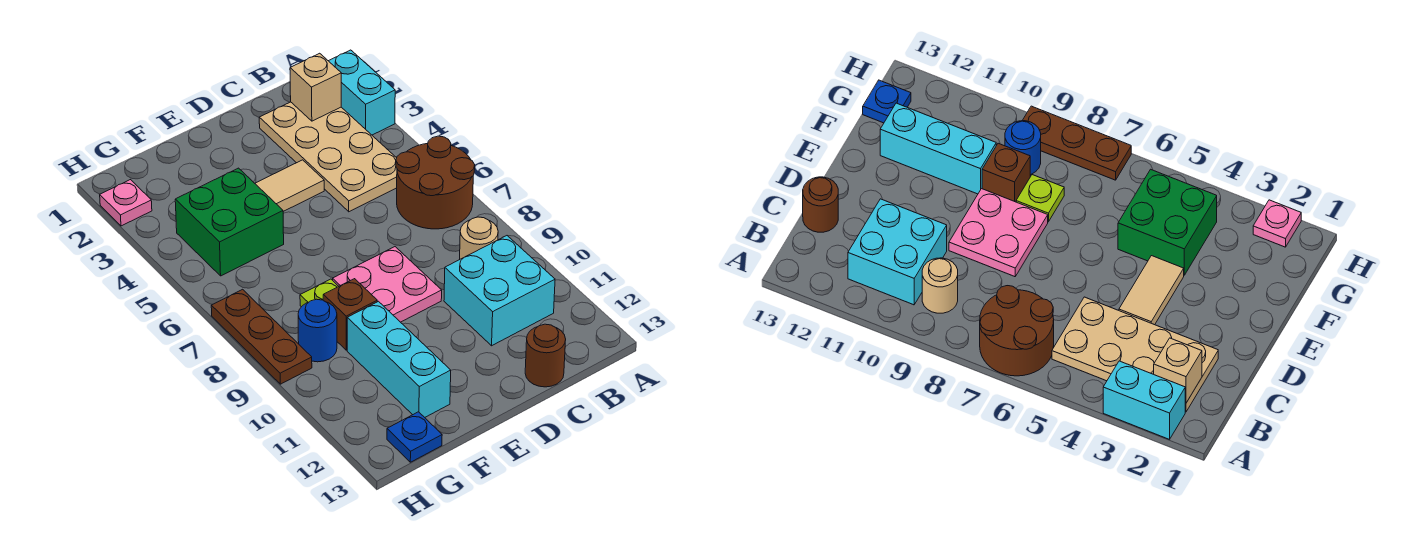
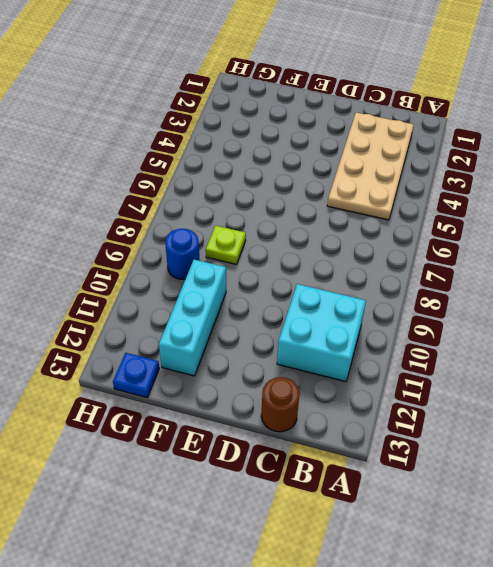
none -> cyan 1x2 brick [329,50,395,135]
none -> brown 2x2 round brick [396,136,475,229]
none -> tan 1x1 round brick [460,217,498,259]

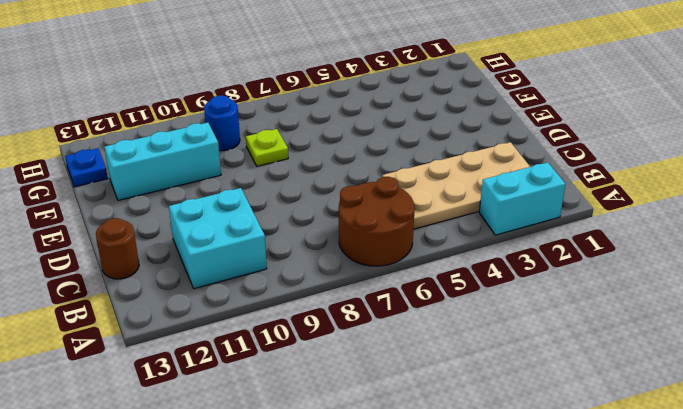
none -> tan 1x1 round brick [460,217,498,259]
none -> tan 1x2 tile [255,160,324,211]
none -> pink 2x2 plate [333,247,442,322]

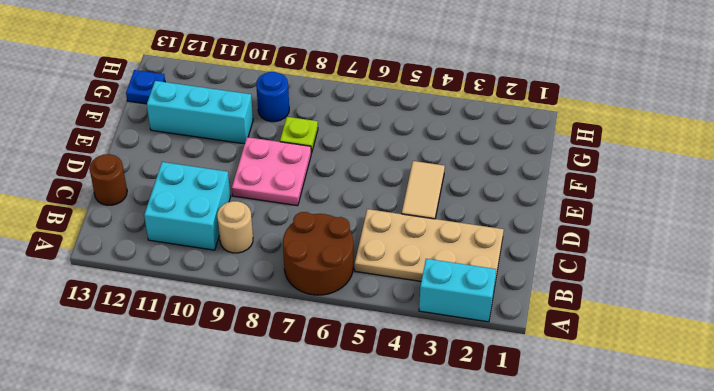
none -> green 2x2 brick [175,168,284,276]
none -> brown 1x1 brick [323,279,377,350]
none -> pink 1x1 plate [100,180,152,226]

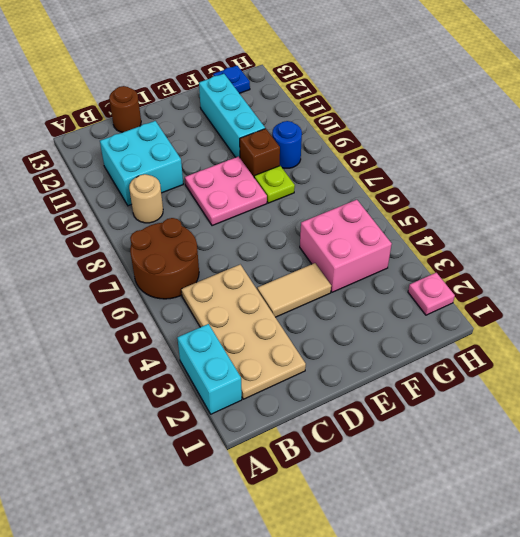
pink 2x2 brick [300,200,392,292] -> green 2x2 brick [175,168,284,276]
none -> brown 1x3 plate [211,289,312,384]
none -> tan 1x1 brick [290,53,341,121]

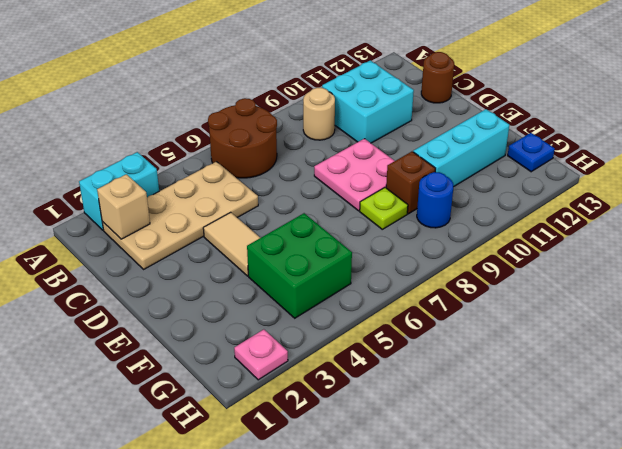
none -> brown 1x3 plate [211,289,312,384]

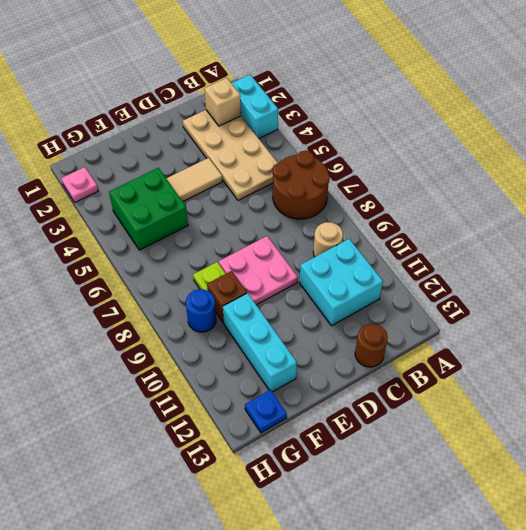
none -> brown 1x3 plate [211,289,312,384]

